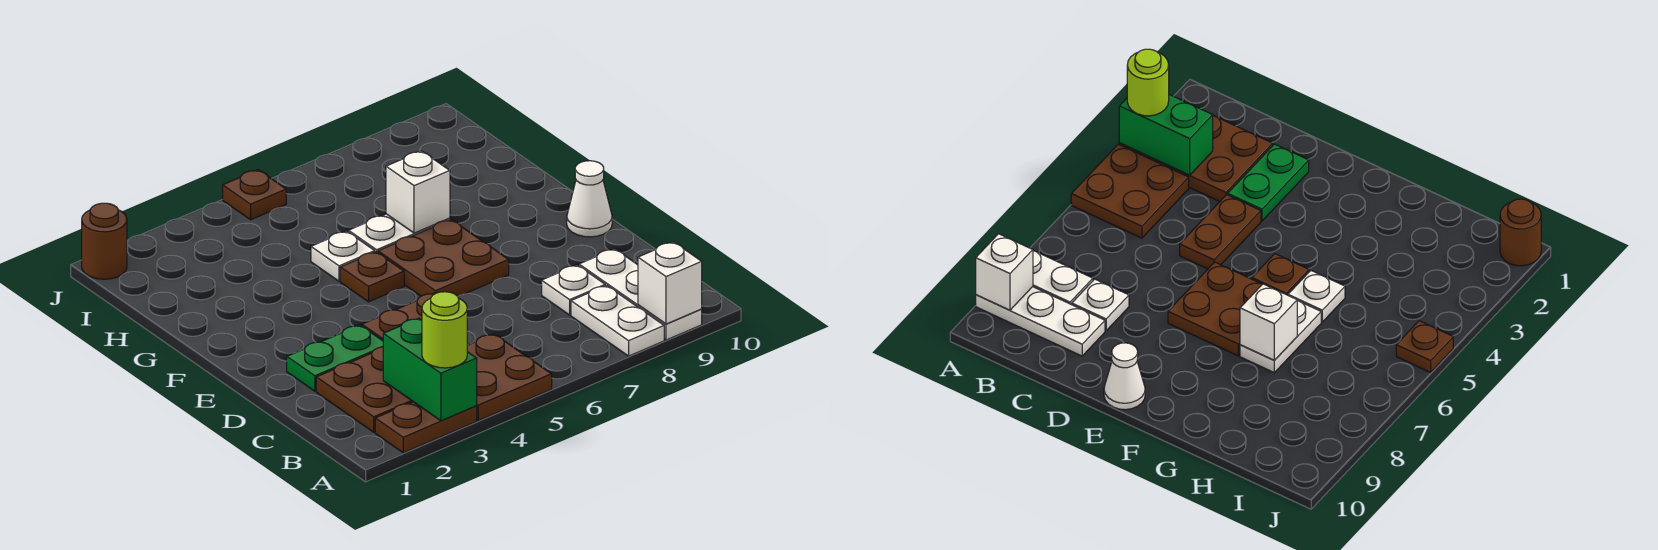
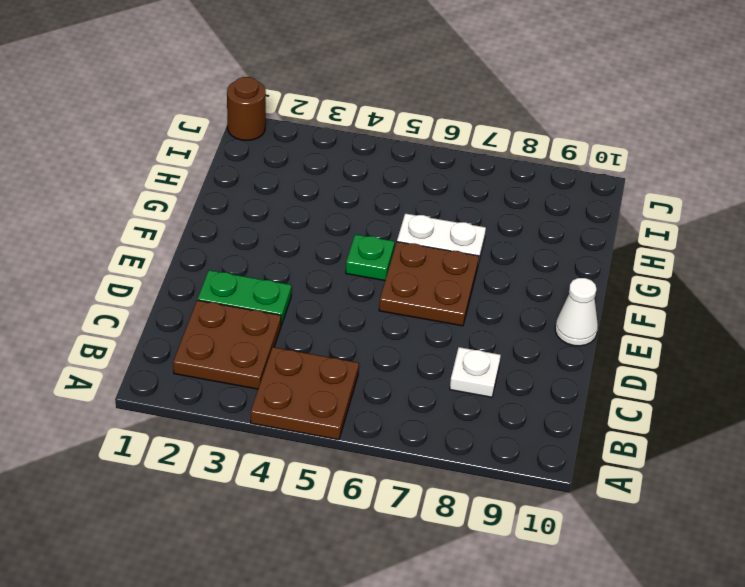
green 1x1 plate [346,234,395,280] -> brown 1x1 plate [340,252,404,302]
none -> brown 1x2 plate [375,402,477,453]
none -> white 1x2 plate [571,285,664,356]
none -> white 1x3 plate [579,249,702,340]

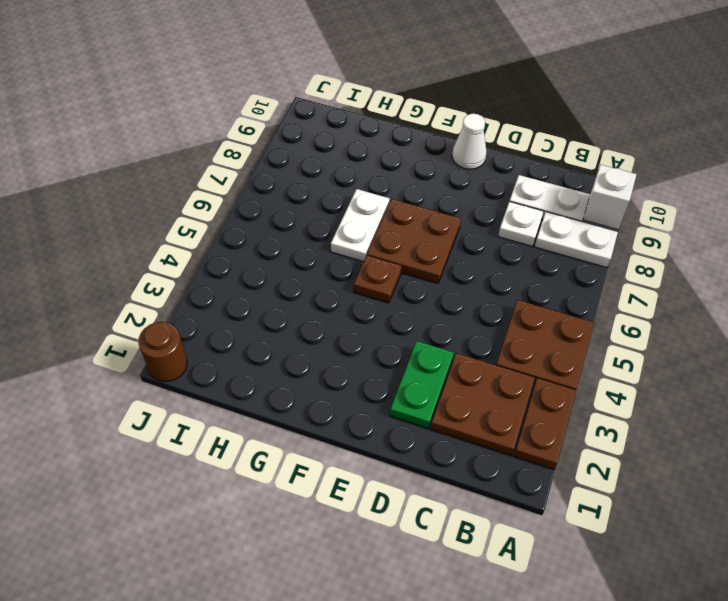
none -> brown 1x2 plate [362,293,436,341]
none -> white 1x1 plate [311,231,375,281]
none -> brown 1x1 plate [223,170,286,220]

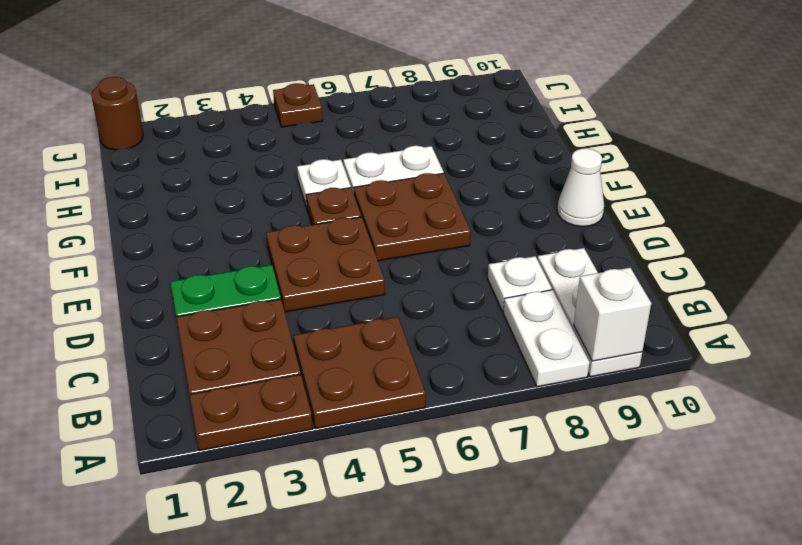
brown 2x2 plate [266,217,385,312] -> brown 1x2 plate [362,293,436,341]
none -> green 1x2 brick [383,318,477,421]
none -> white 1x1 brick [386,151,450,233]
none -> lime 1x1 round brick [422,292,467,368]

